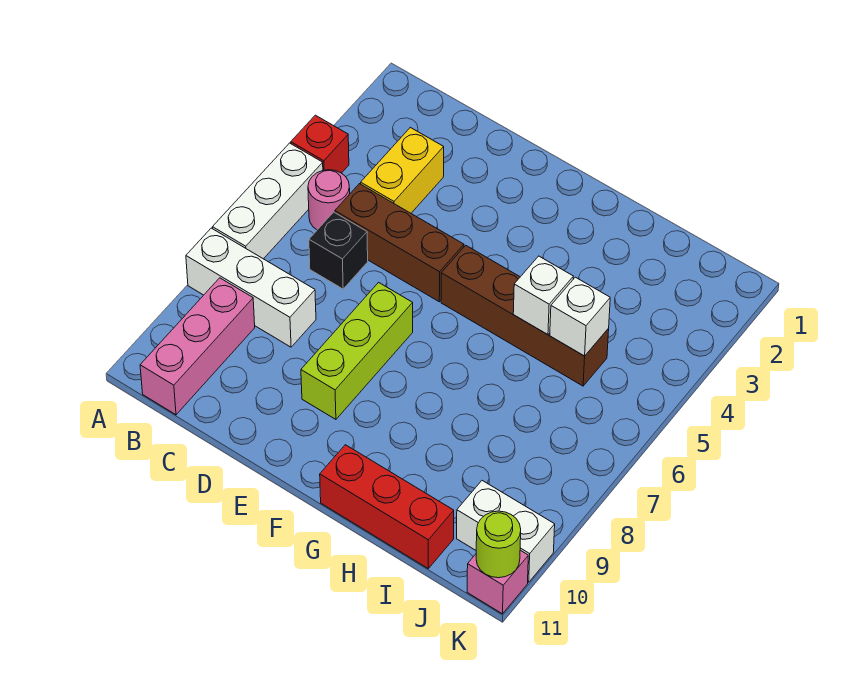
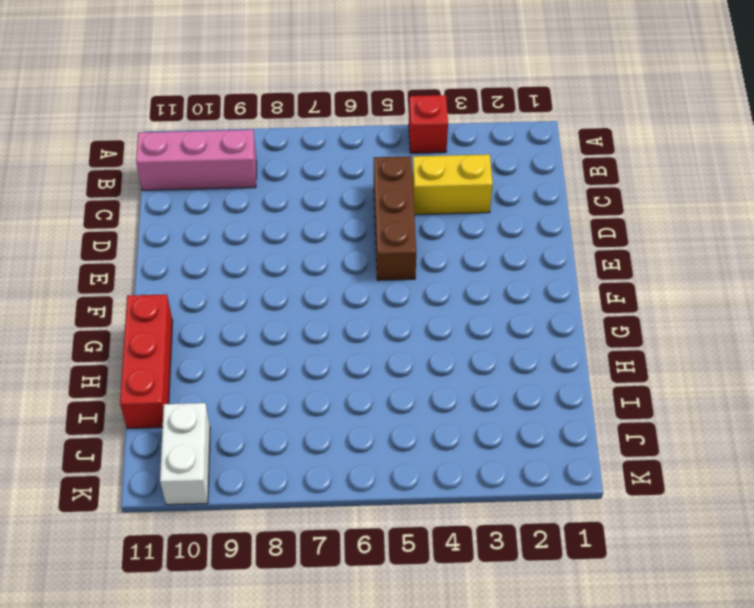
none -> white 1x3 brick [213,143,323,259]
none -> white 1x3 brick [186,228,316,347]
none -> pink 1x1 round brick [308,170,350,230]

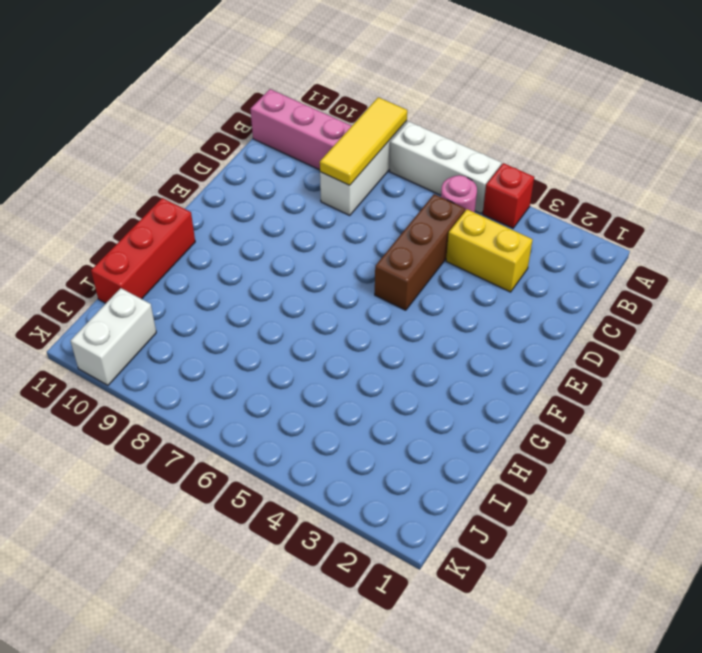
yellow 1x3 tile [320,97,407,185] -> none
none -> black 1x1 brick [309,212,368,289]
none -> lime 1x3 brick [301,283,413,419]
none -> brown 1x4 brick [441,245,609,386]

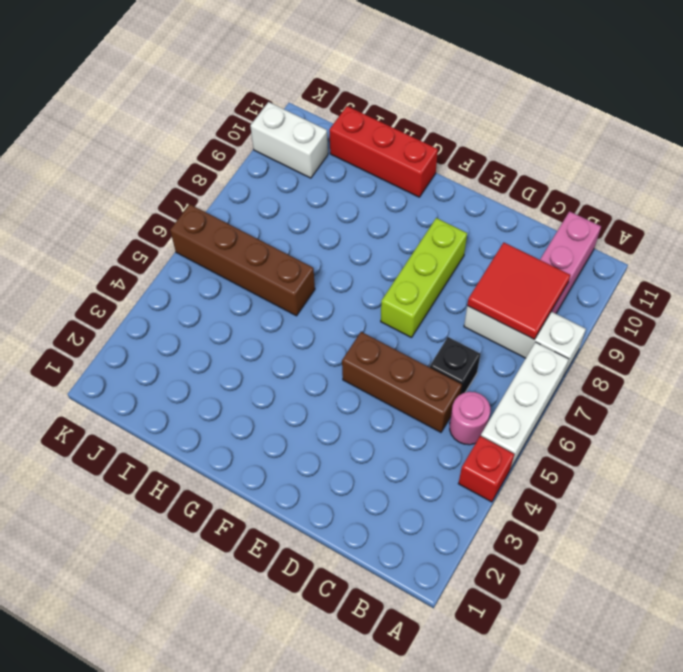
red 2x2 tile [467,243,570,339] -> none
brown 1x4 brick [170,204,315,316] -> brown 1x4 brick moved to [441,245,609,386]
none -> yellow 1x2 brick [361,127,444,213]
none -> pink 1x1 brick [467,550,528,614]
none -> white 1x1 brick [513,256,573,335]

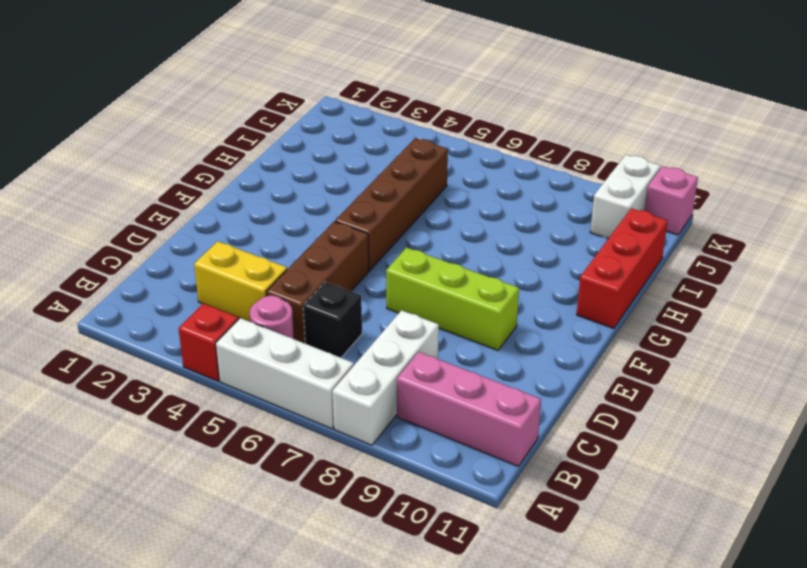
none -> white 1x1 brick [513,256,573,335]
none -> white 1x1 brick [550,277,610,356]
none -> lime 1x1 round brick [476,511,521,578]

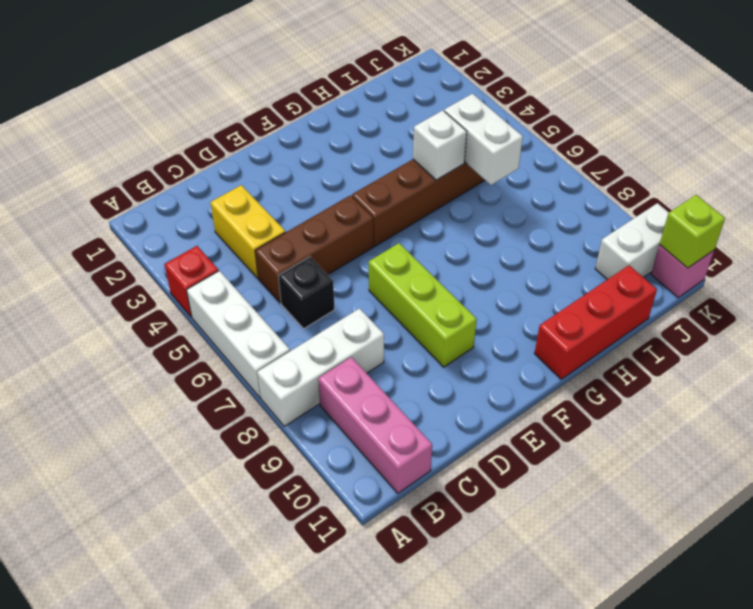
white 1x2 brick [444,94,523,185] -> white 1x1 brick [550,277,610,356]
lime 1x1 brick [660,195,725,268] -> lime 1x1 round brick [476,511,521,578]
none -> pink 1x1 round brick [308,170,350,230]

